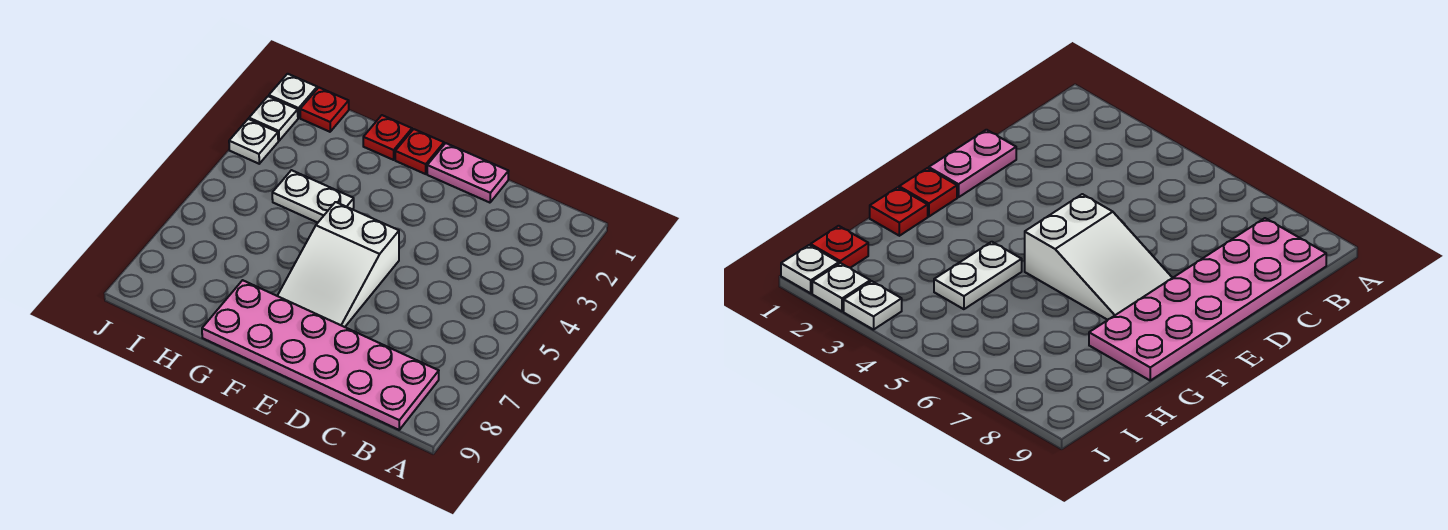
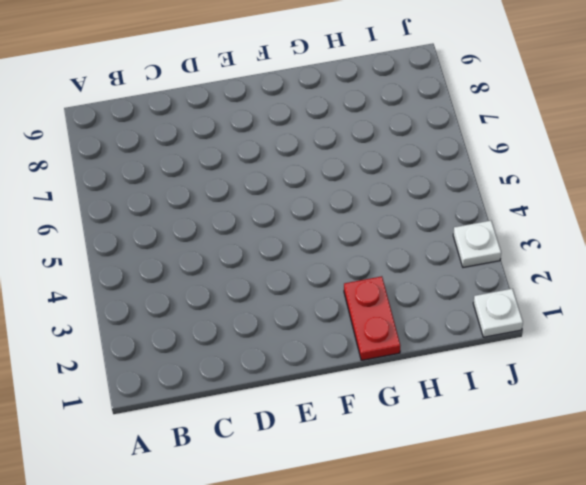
red 1x2 plate [344,276,400,360] -> red 1x1 plate [363,115,412,160]
none -> pink 2x6 plate [202,280,439,430]
none -> pink 1x2 plate [427,143,508,203]

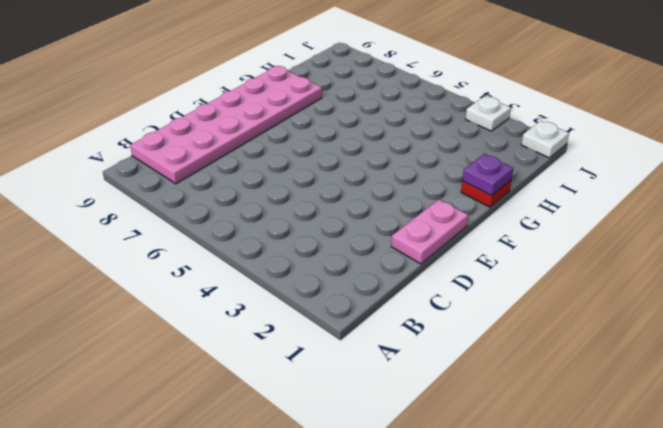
purple 1x1 plate [462,154,514,196] -> none
none -> white 2x3 slope [278,202,399,327]
none -> red 1x1 plate [395,129,444,174]

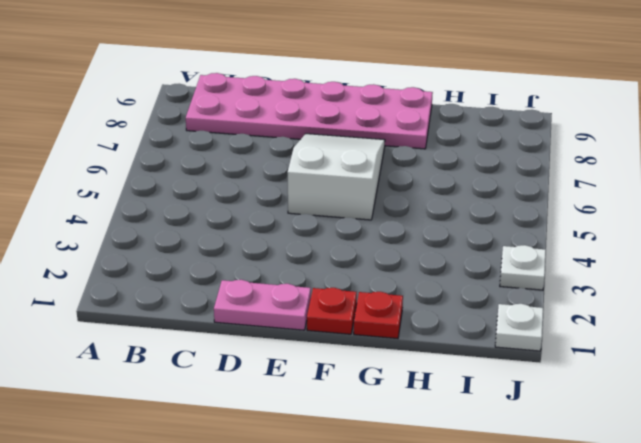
none -> white 1x2 plate [272,170,354,223]
none -> red 1x1 plate [300,88,349,132]

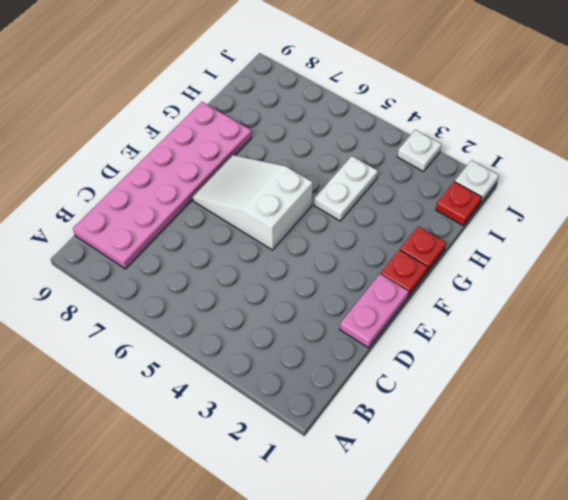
none -> white 1x1 plate [249,96,298,141]

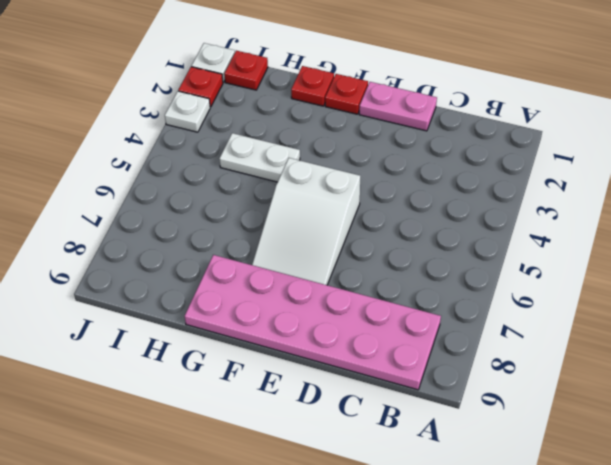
red 1x1 plate [178,67,223,107] -> white 1x1 plate [249,96,298,141]

